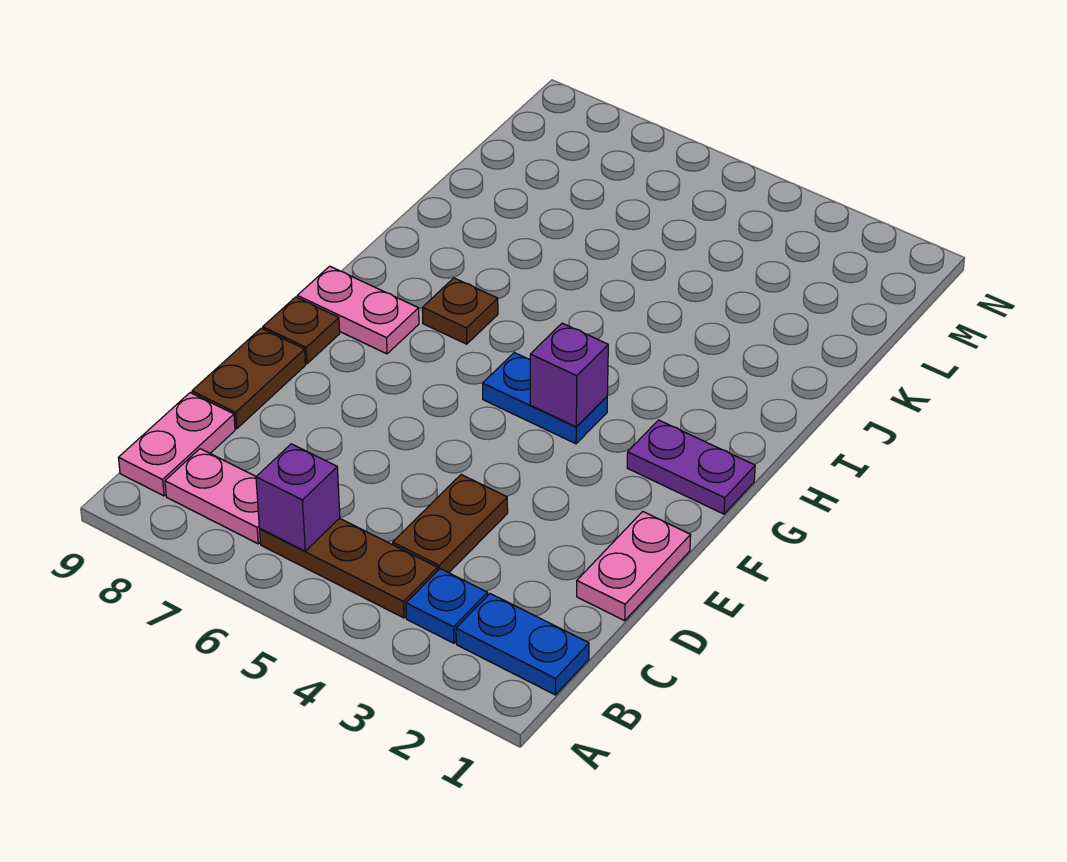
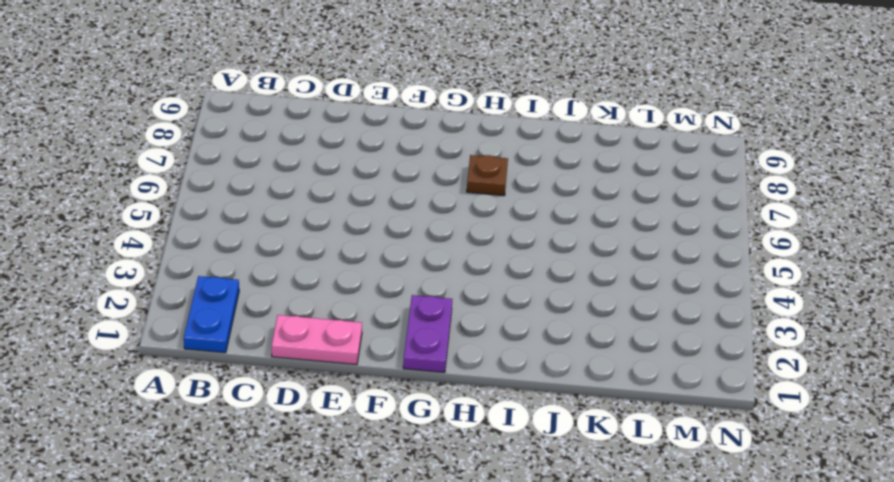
none -> blue 1x1 plate [406,569,488,643]
none -> brown 1x3 plate [260,518,438,618]
none -> pink 1x2 plate [165,449,260,544]

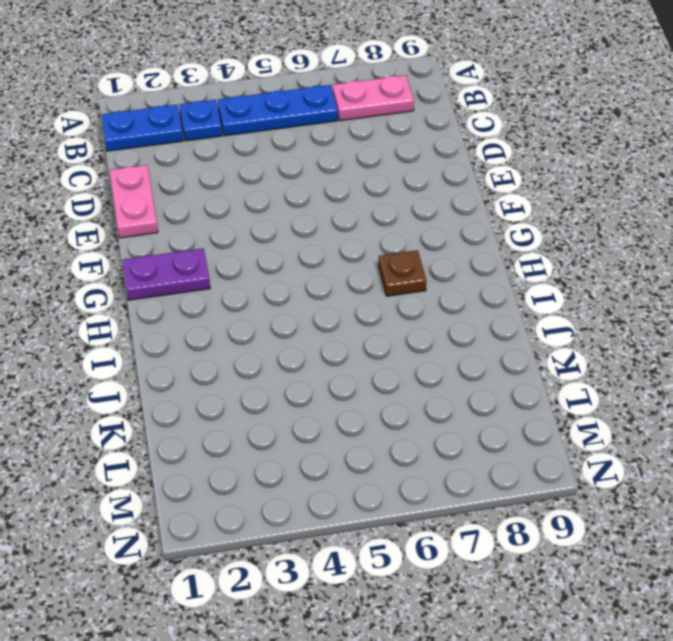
blue 1x3 plate [218,85,338,136] -> brown 1x3 plate [260,518,438,618]
none -> pink 1x2 plate [119,393,235,496]
none -> brown 1x2 plate [393,475,508,573]
none -> brown 1x2 plate [192,328,305,429]

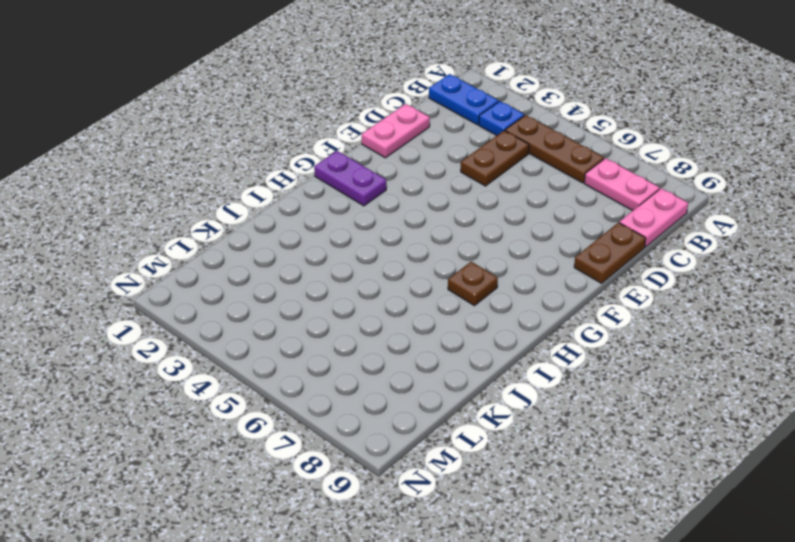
none -> brown 1x1 plate [263,297,340,364]
none -> blue 1x2 plate [483,353,607,444]
none -> pink 1x2 plate [297,266,419,354]

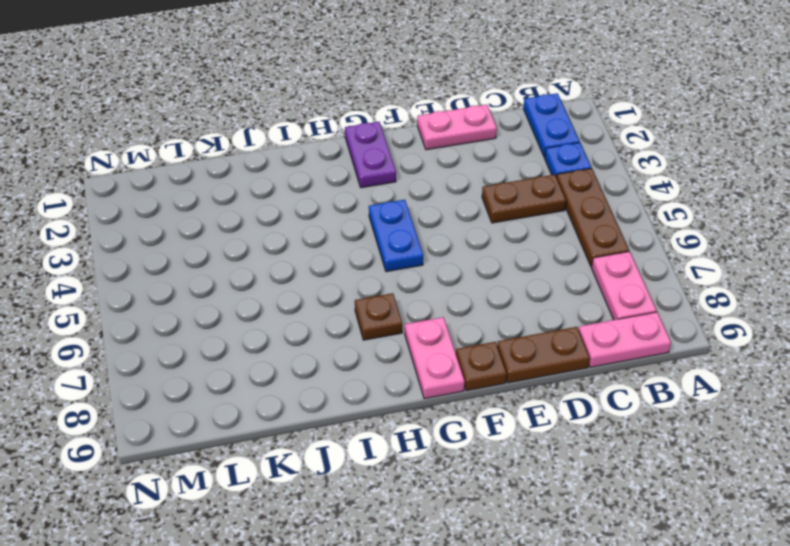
none -> purple 1x1 brick [256,444,340,551]
none -> purple 1x1 brick [530,323,608,427]

